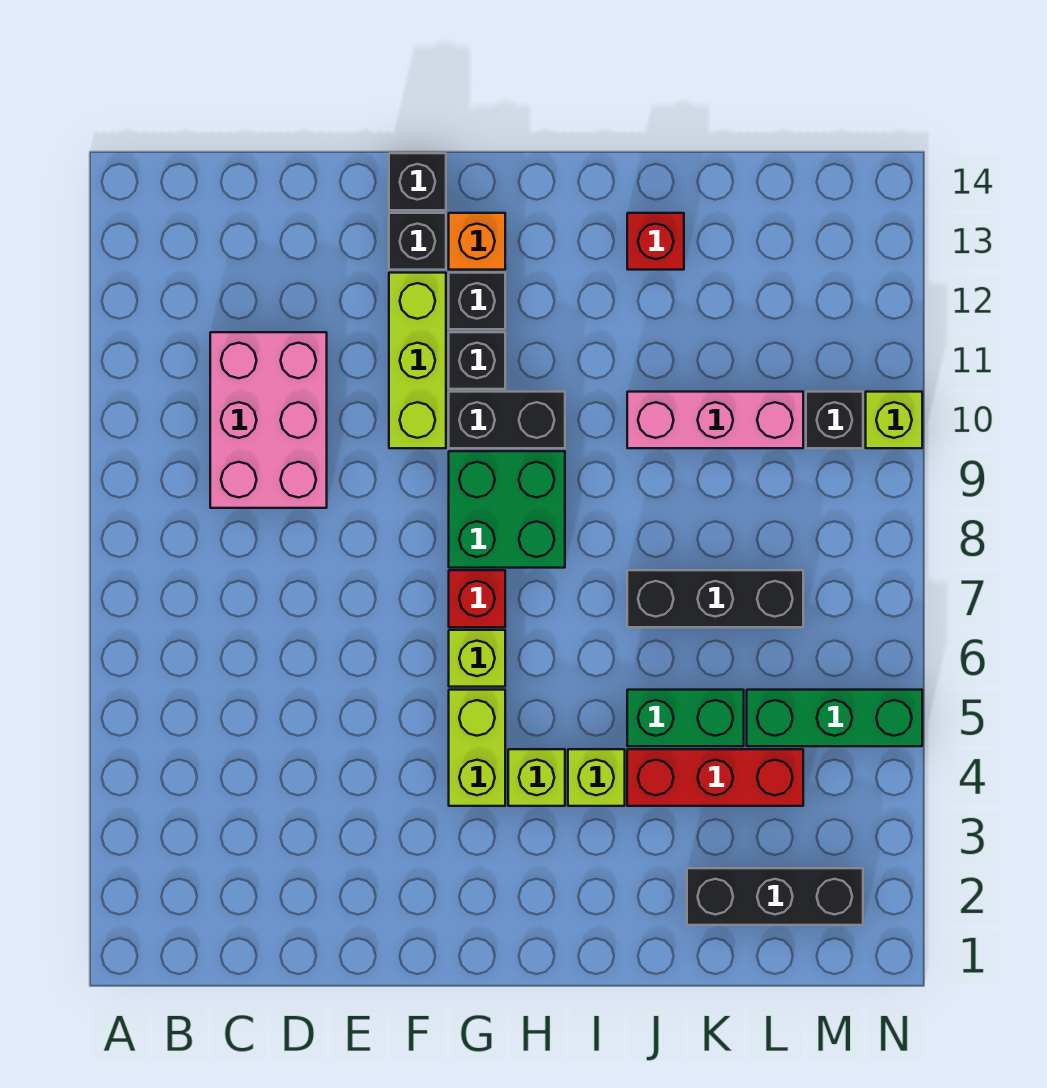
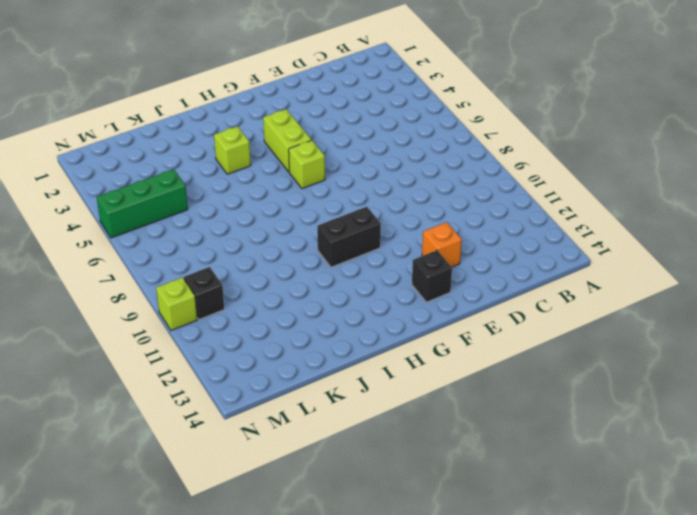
orange 1x1 brick [422,222,462,267] -> orange 1x1 brick moved to [449,213,505,270]
none -> pink 2x3 brick [210,332,327,508]
none -> lime 1x3 brick [389,273,446,448]
none -> black 1x1 brick [389,153,446,210]

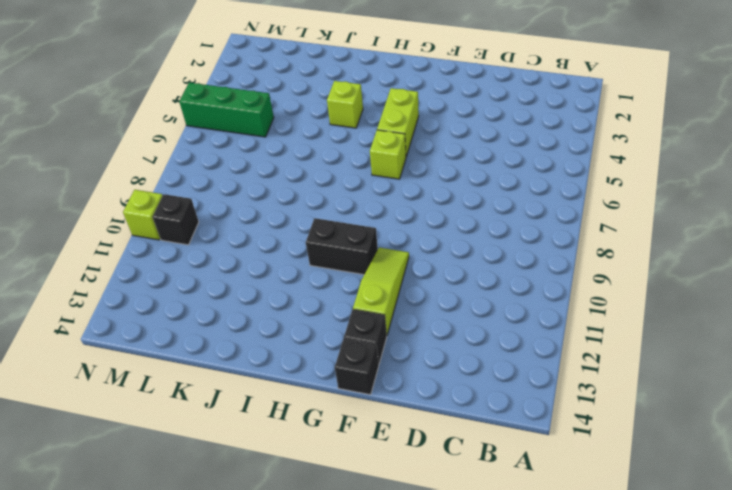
lime 1x3 slope [353,248,409,335] -> lime 1x3 brick [389,273,446,448]
none -> pink 2x3 brick [210,332,327,508]
none -> red 1x1 brick [449,570,505,627]
none -> green 2x2 brick [449,451,565,568]

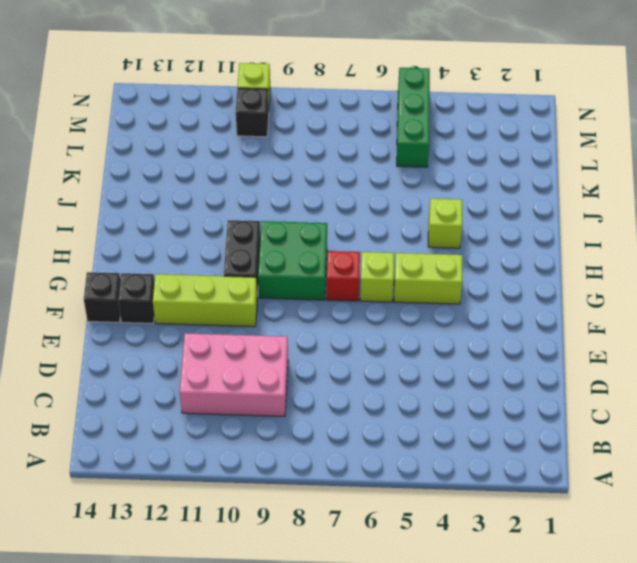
none -> black 1x1 brick [449,332,505,389]
none -> black 1x1 brick [449,273,505,329]
none -> orange 1x1 brick [449,213,505,270]

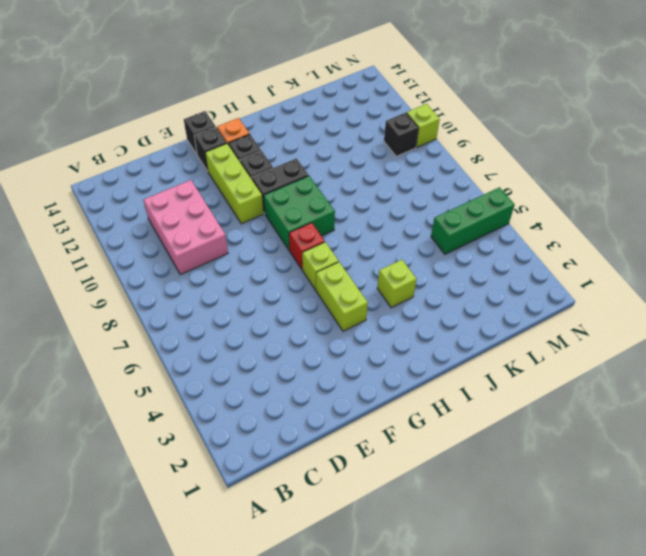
none -> lime 1x1 brick [508,749,565,806]
none -> red 1x3 brick [627,749,803,806]
none -> green 1x2 brick [627,690,744,746]

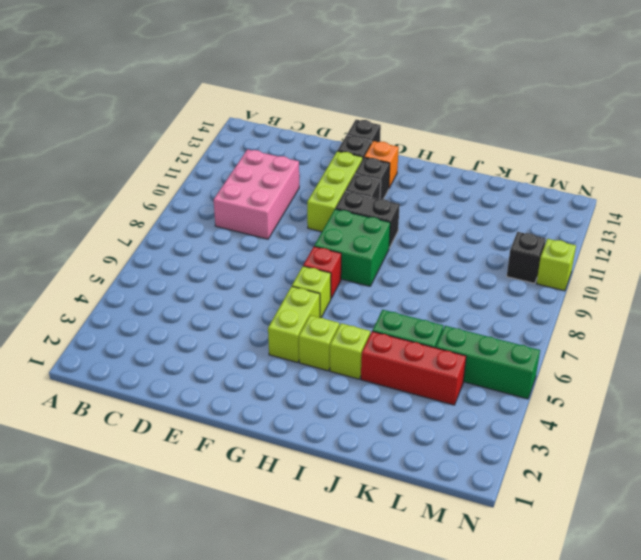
none -> black 1x3 brick [627,570,803,627]
none -> pink 1x3 brick [627,392,803,448]
none -> red 1x1 brick [627,213,684,270]

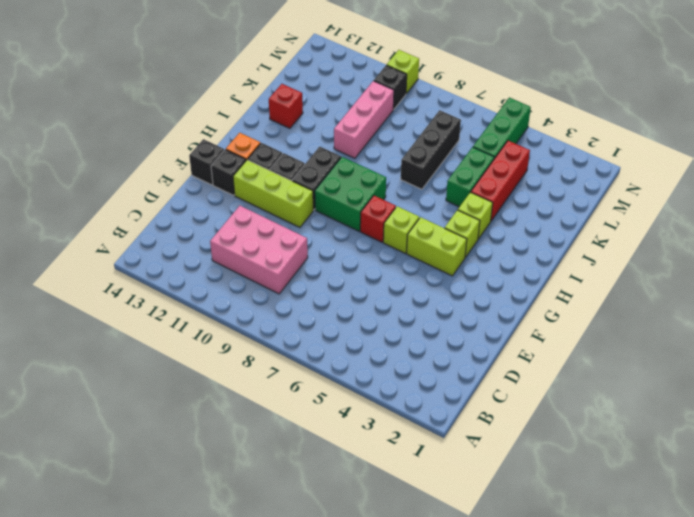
none -> black 1x3 brick [687,868,863,925]

